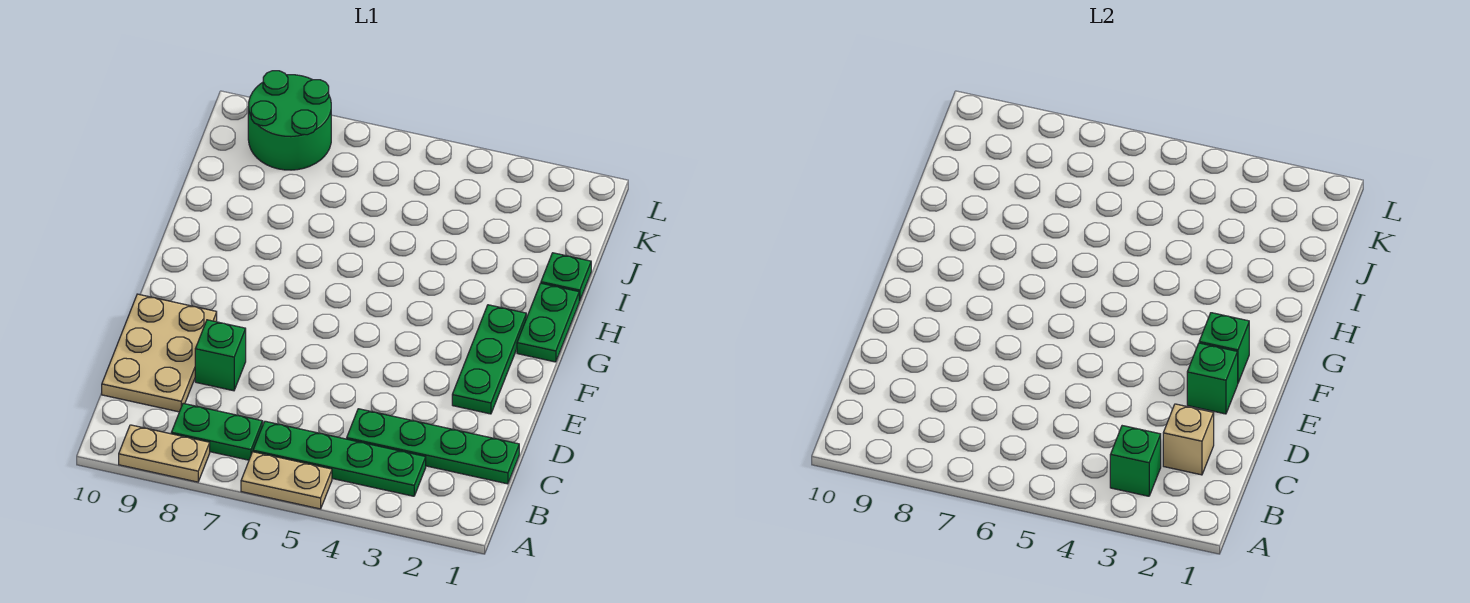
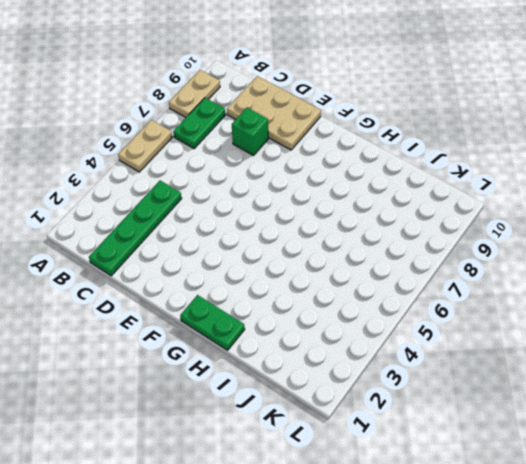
none -> green 1x4 plate [253,421,426,496]
none -> green 1x3 plate [452,305,526,414]
none -> green 1x1 plate [541,253,591,301]

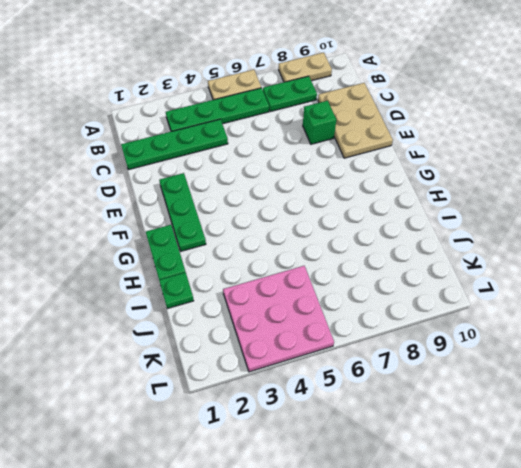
pink 3x3 plate [223,266,334,372] -> none
none -> green 2x2 round brick [248,71,331,170]
none -> green 1x1 brick [1110,426,1161,496]
none -> tan 1x1 brick [1163,404,1214,475]

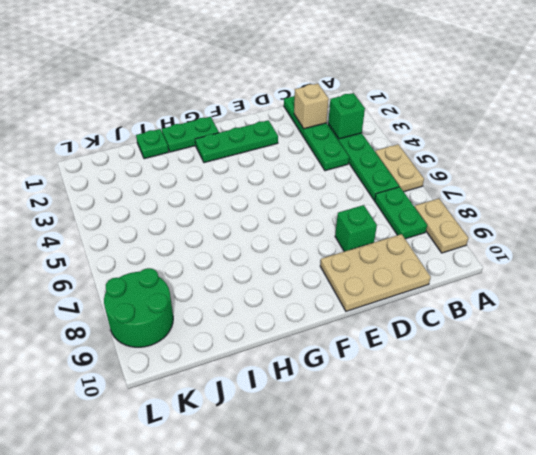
none -> green 1x1 brick [1187,343,1238,414]
none -> green 1x1 brick [1199,313,1249,383]

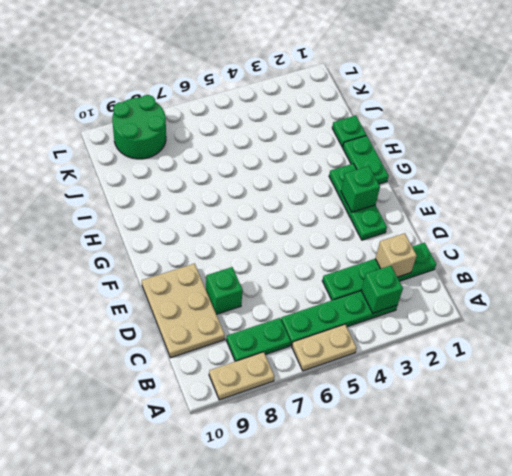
none -> green 1x1 brick [1187,343,1238,414]

